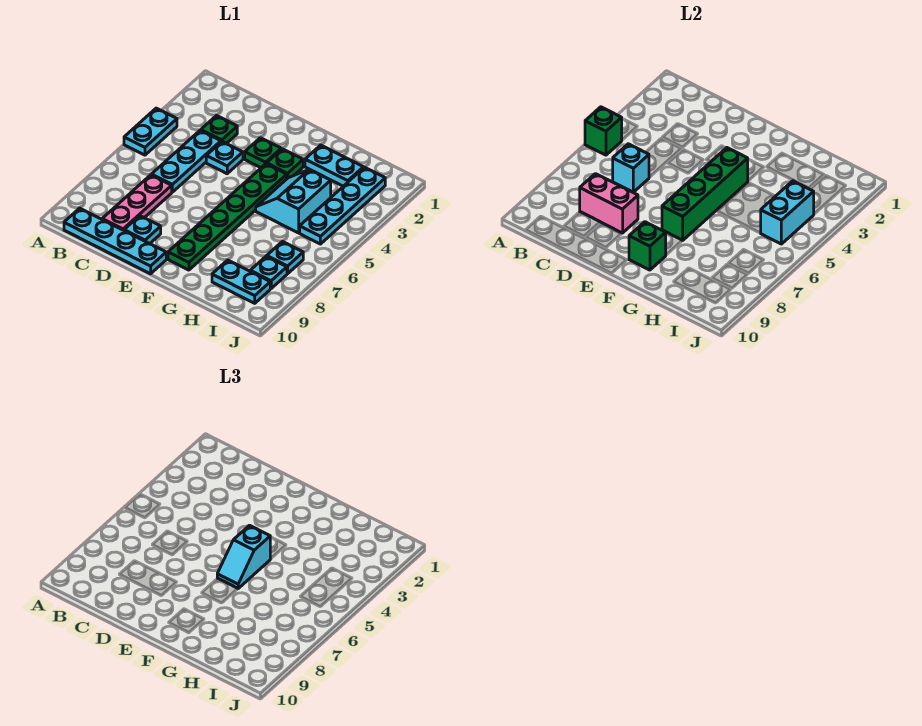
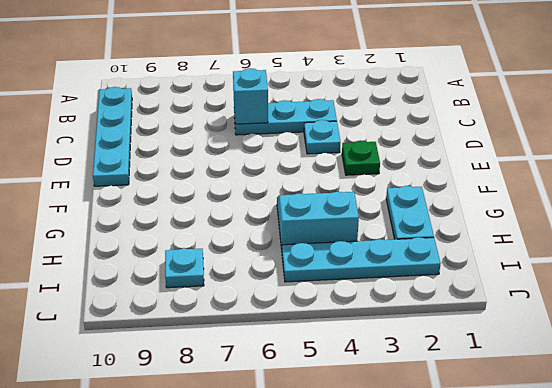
none -> cyan 1x2 plate [124,108,177,155]
none -> green 1x1 plate [201,116,237,144]
none -> pink 1x3 plate [102,175,172,230]

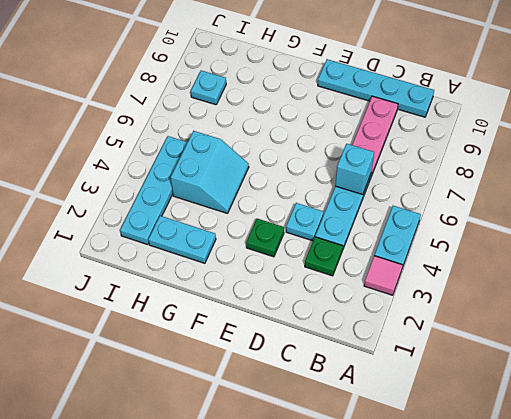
pink 1x1 tile [364,256,403,295] -> none
none -> cyan 1x1 plate [124,216,161,244]
none -> green 1x1 plate [267,149,303,178]
none -> green 1x6 plate [168,164,287,270]

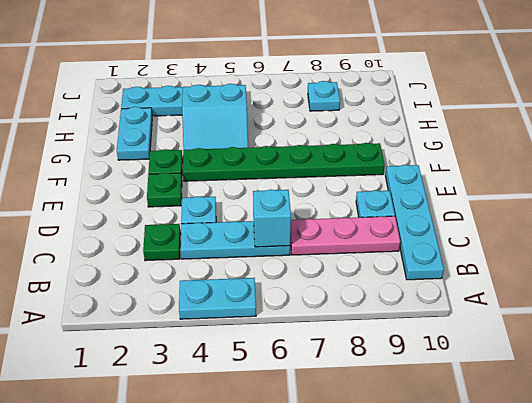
none -> cyan 1x2 plate [212,260,270,303]
none -> cyan 1x1 plate [267,242,303,274]
none -> green 1x1 brick [585,107,622,155]

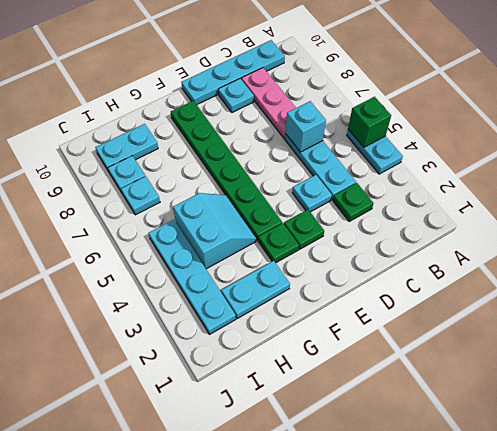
none -> pink 1x2 brick [580,174,638,233]
none -> green 1x4 brick [662,148,748,240]
none -> green 1x1 brick [629,222,666,270]

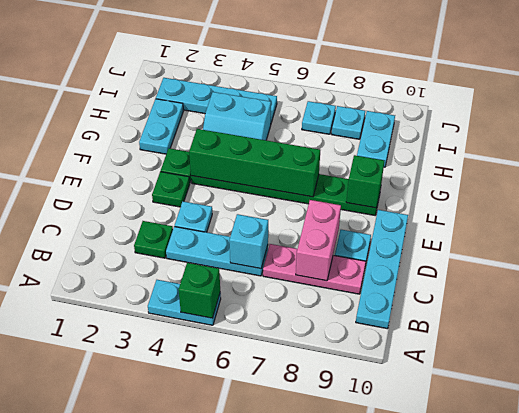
none -> cyan 1x2 brick [761,181,814,244]
none -> cyan 1x2 slope [217,525,270,588]

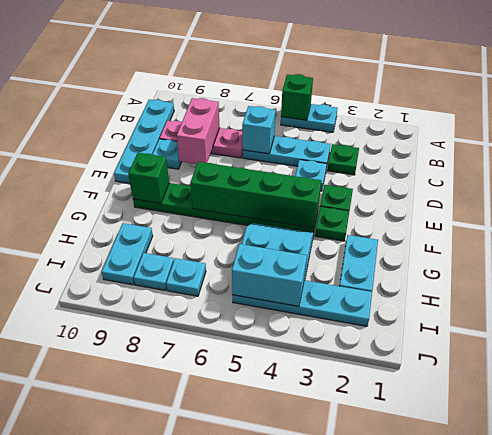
none -> cyan 1x2 slope [217,525,270,588]

